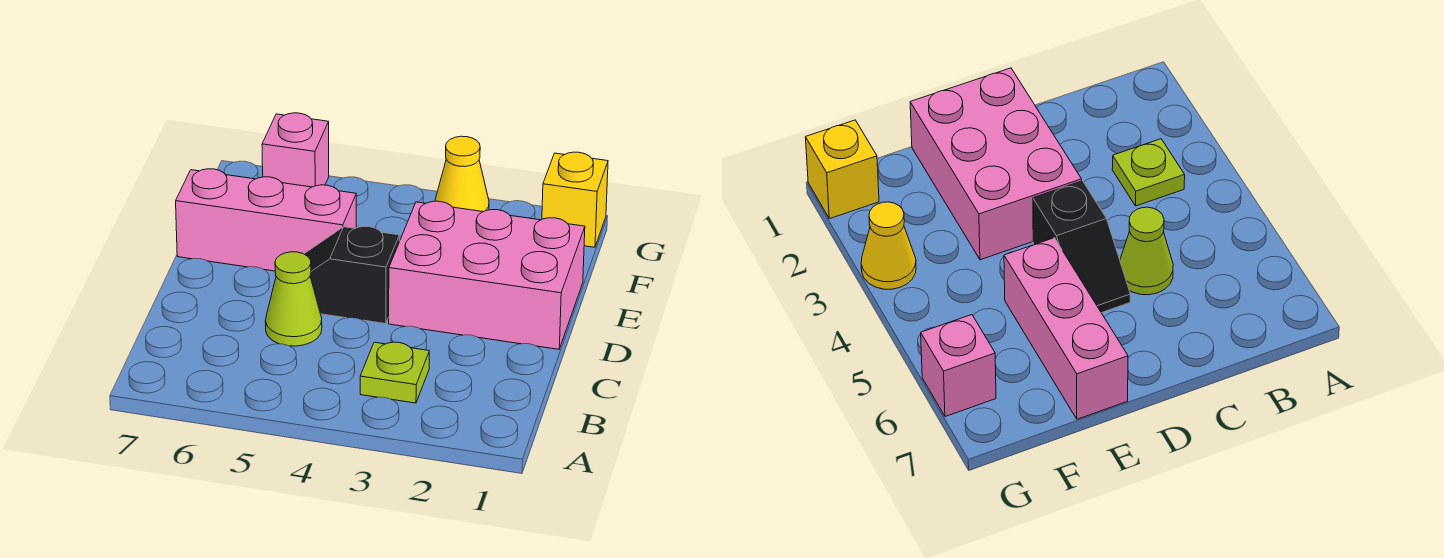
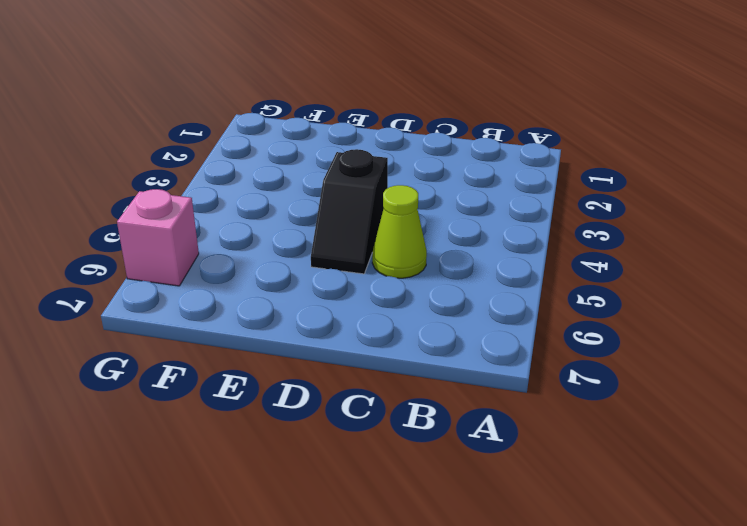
none -> lime 1x1 plate [360,342,429,403]
none -> pink 2x3 brick [389,201,585,349]

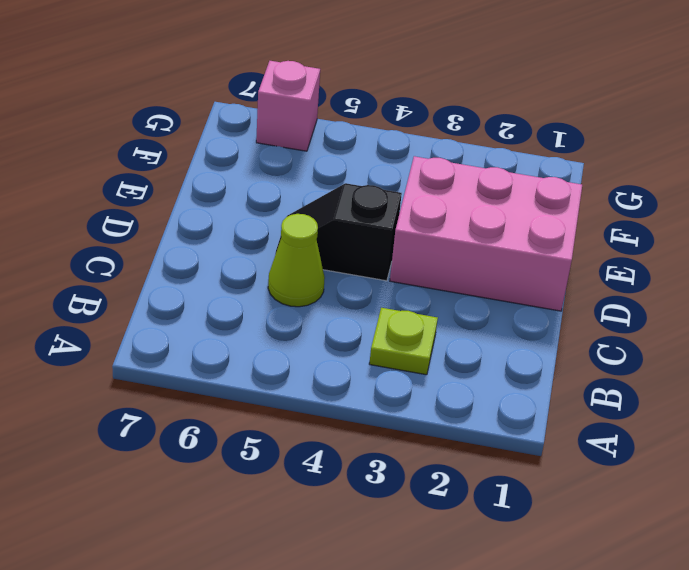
none -> pink 1x3 brick [176,169,356,271]
none -> yellow 1x1 brick [542,152,608,247]

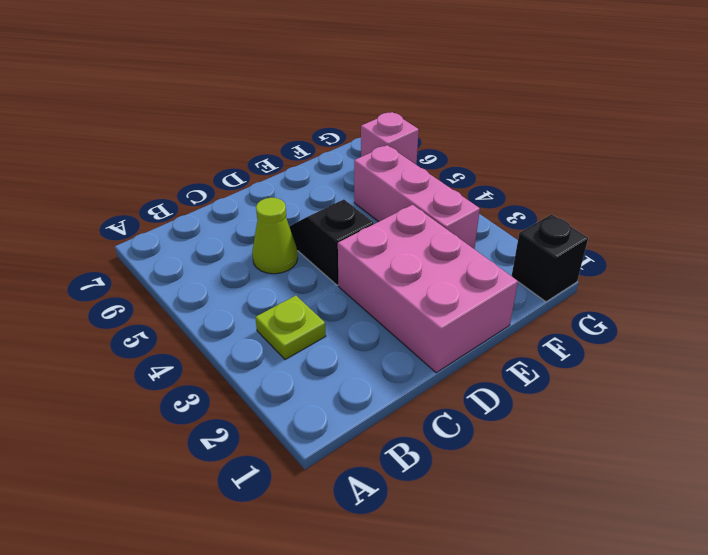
pink 1x3 brick [354,145,480,249] -> pink 1x3 brick moved to [176,169,356,271]
black 1x1 brick [512,214,588,302] -> yellow 1x1 brick [542,152,608,247]
none -> yellow 1x1 cone [435,136,489,212]

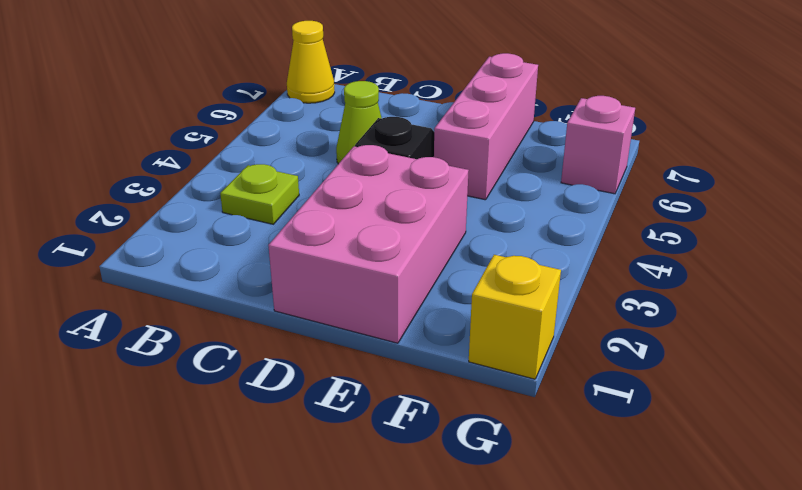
yellow 1x1 cone [287,21,335,103] -> yellow 1x1 cone moved to [435,136,489,212]

